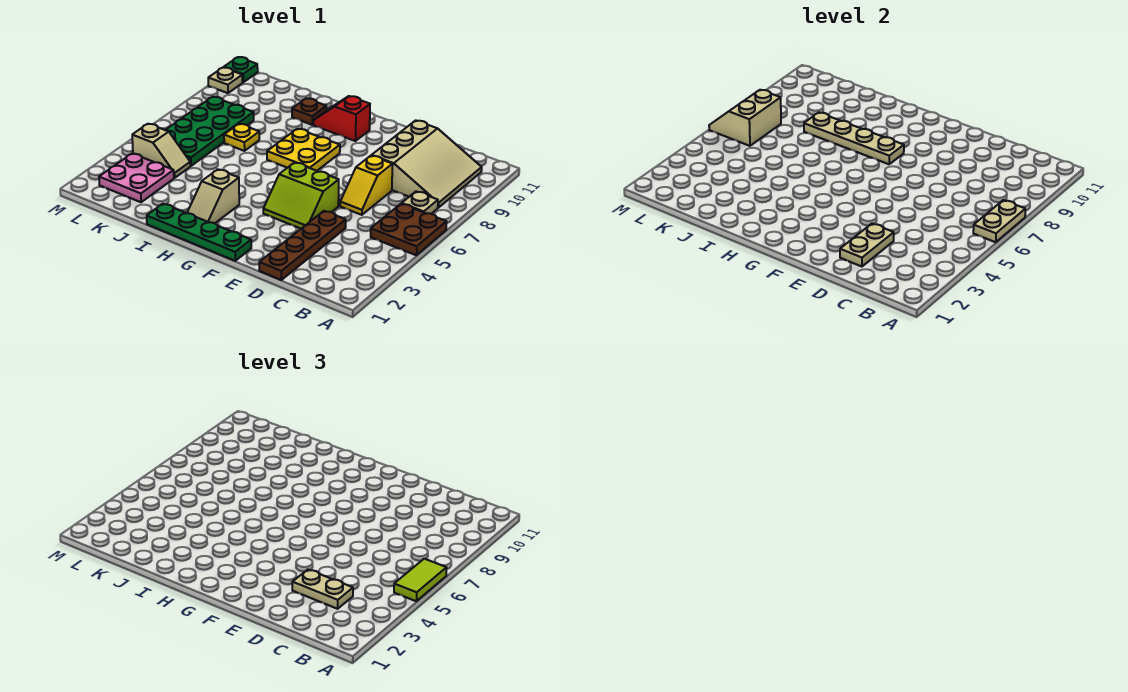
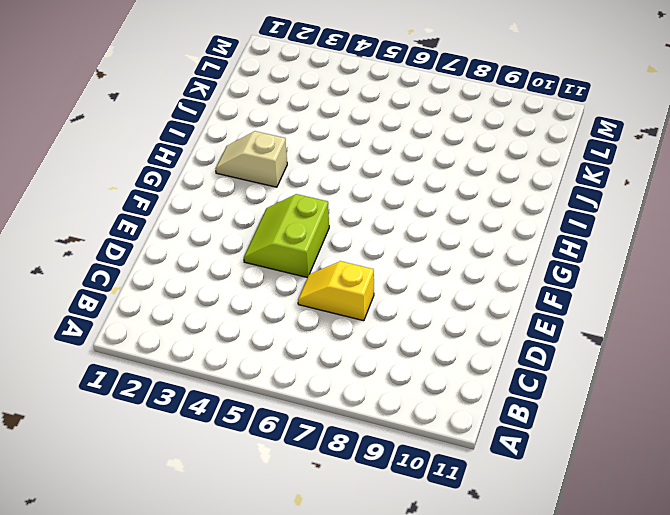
none -> brown 2x2 plate [371,204,447,255]
none -> tan 1x1 plate [402,191,438,214]
none -> tan 3x3 slope [372,120,482,208]

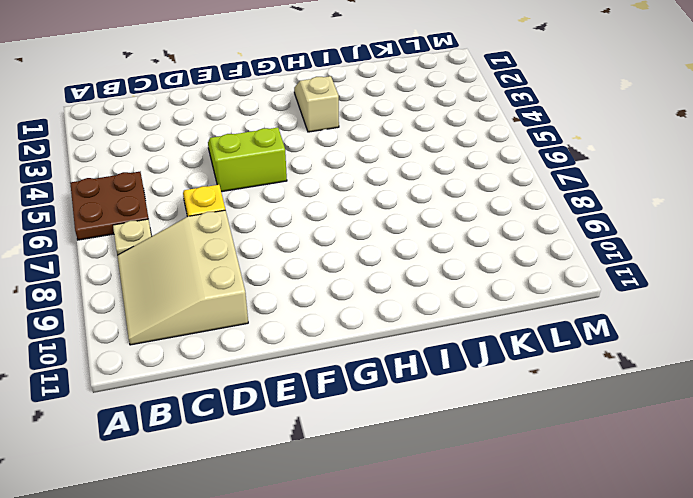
none -> brown 1x4 plate [259,211,346,280]
none -> green 1x4 plate [147,204,251,261]
none -> yellow 2x2 plate [267,129,340,171]

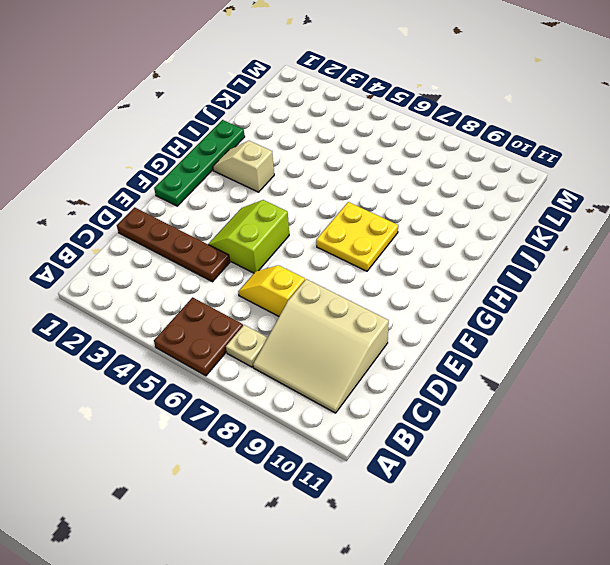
none -> red 1x2 slope [313,96,370,141]
none -> brown 1x1 plate [292,98,326,125]
none -> yellow 1x1 plate [224,124,259,151]

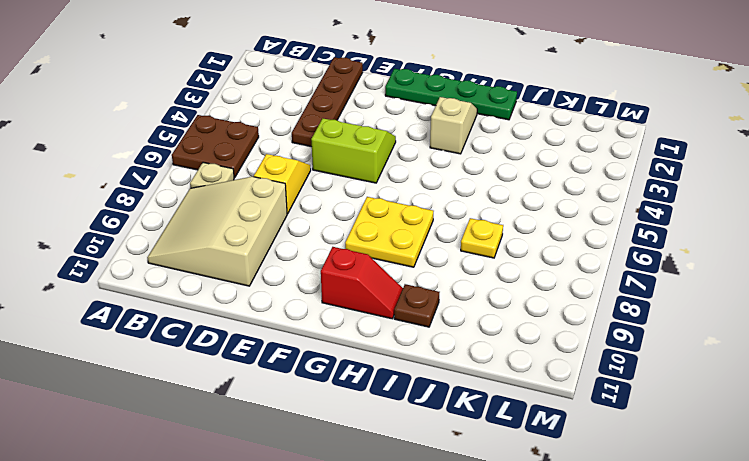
none -> pink 2x2 plate [99,153,174,202]
none -> tan 1x2 slope [132,124,190,178]
none -> green 2x4 plate [166,97,254,166]

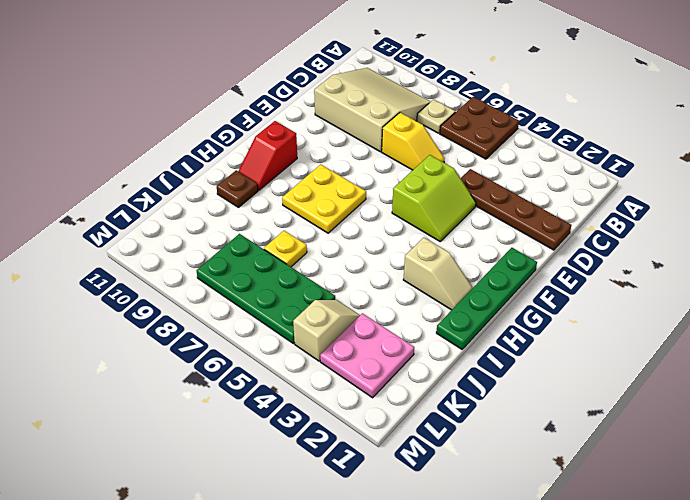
none -> tan 1x1 plate [208,68,243,93]
none -> green 1x1 plate [224,57,258,82]
none -> tan 1x2 plate [973,200,1025,242]

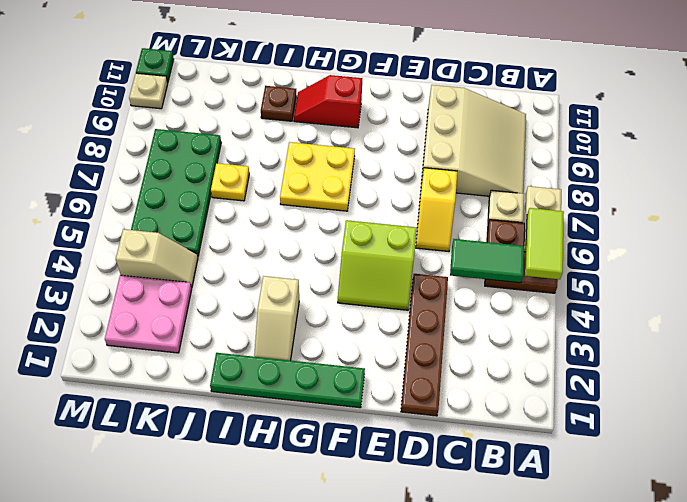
green 1x2 tile [450,239,524,283] -> none
none -> tan 1x2 plate [840,224,894,267]
none -> tan 1x4 plate [804,112,904,164]
none -> tan 2x2 slope [709,90,781,146]

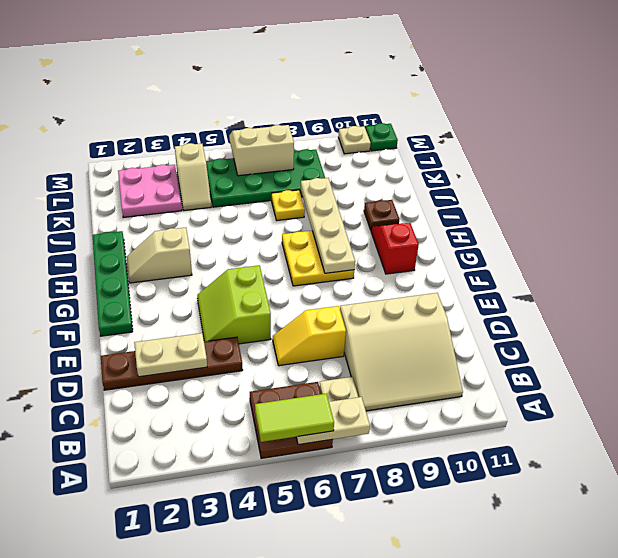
none -> tan 1x2 plate [292,570,353,609]

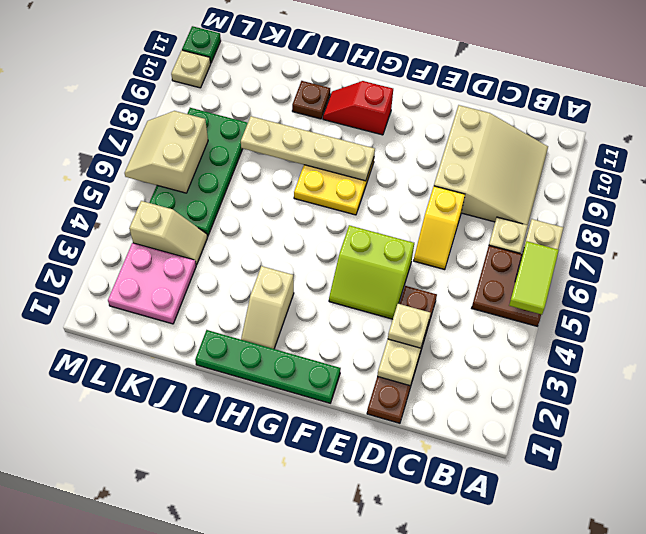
tan 1x1 plate [388,304,430,348] -> tan 1x2 plate [292,570,353,609]
none -> yellow 1x1 plate [224,124,259,151]

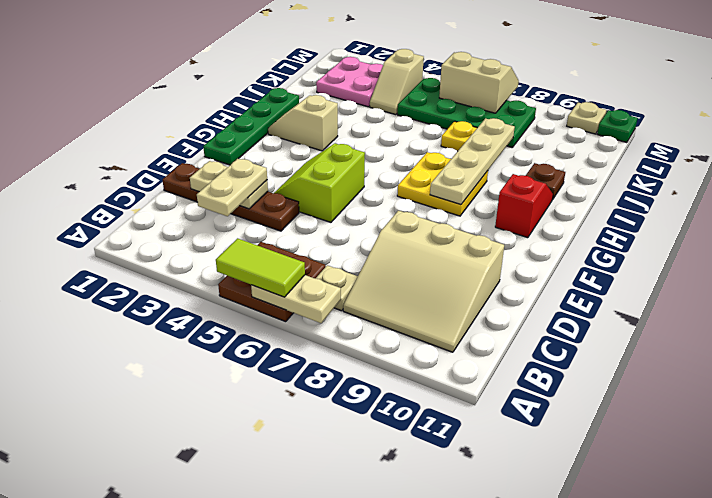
none -> yellow 1x2 slope [340,156,393,215]

